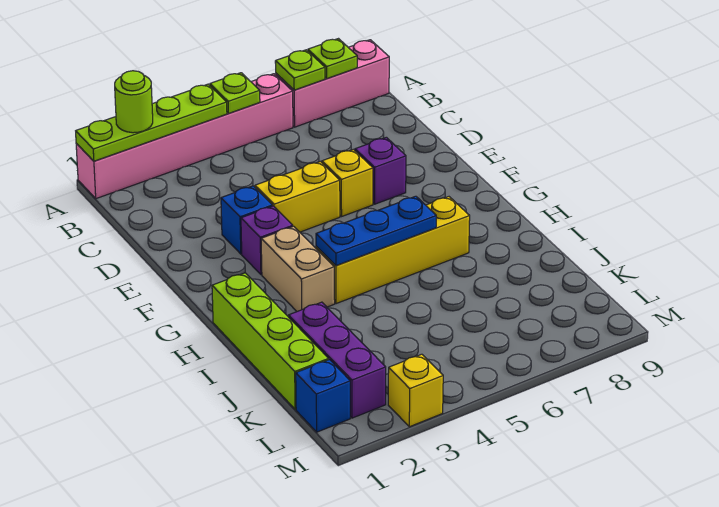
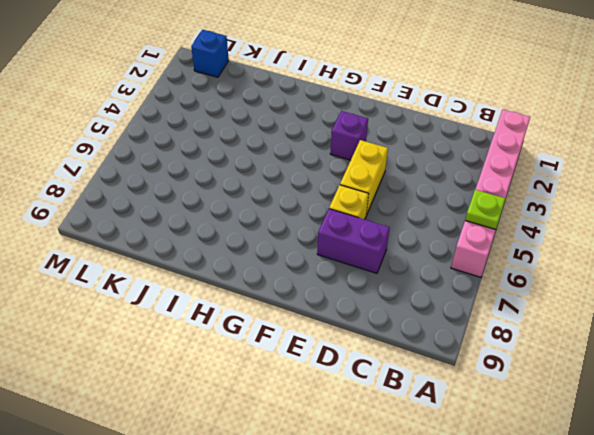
purple 1x2 brick [317,209,390,273] -> purple 1x1 brick [355,137,406,204]
none -> pink 1x3 brick [276,40,389,127]
none -> blue 1x1 brick [221,186,272,254]
none -> tan 1x2 brick [261,226,335,311]

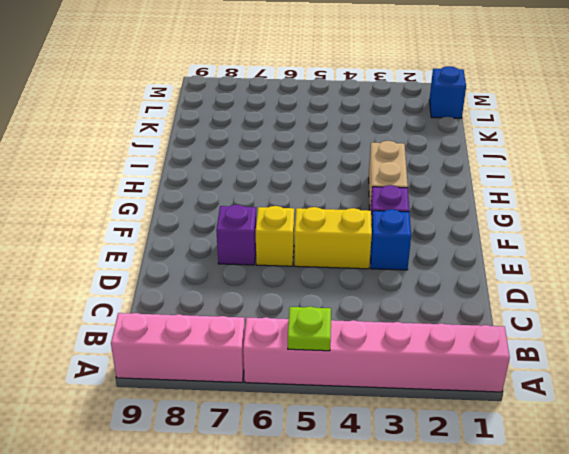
none -> lime 1x4 brick [212,273,329,409]
none -> yellow 1x4 brick [316,197,470,304]
none -> purple 1x3 brick [289,302,386,418]

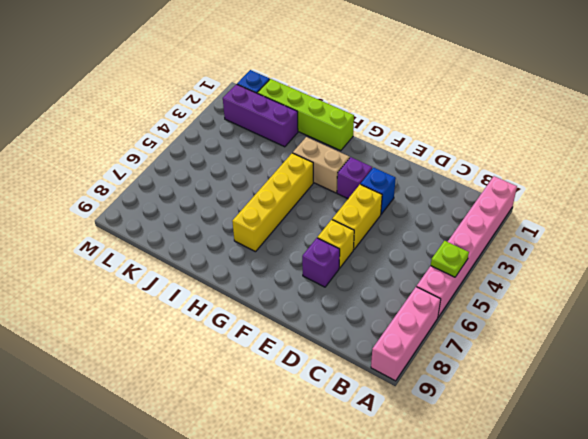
none -> yellow 1x1 brick [388,354,443,427]
none -> lime 1x4 plate [76,84,227,161]
none -> lime 1x1 plate [275,50,325,90]

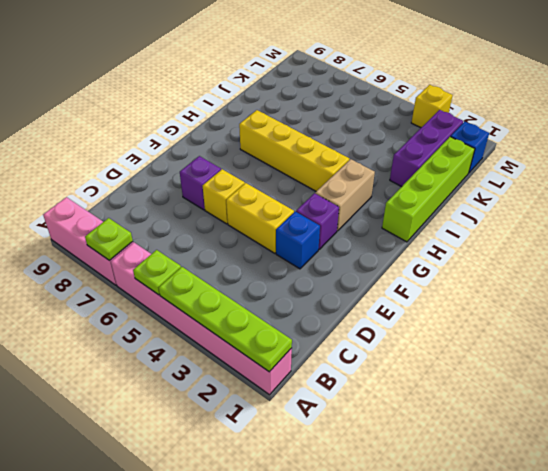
none -> lime 1x1 plate [308,39,357,79]
none -> blue 1x3 plate [316,196,436,266]
none -> lime 1x1 round brick [115,71,153,133]

